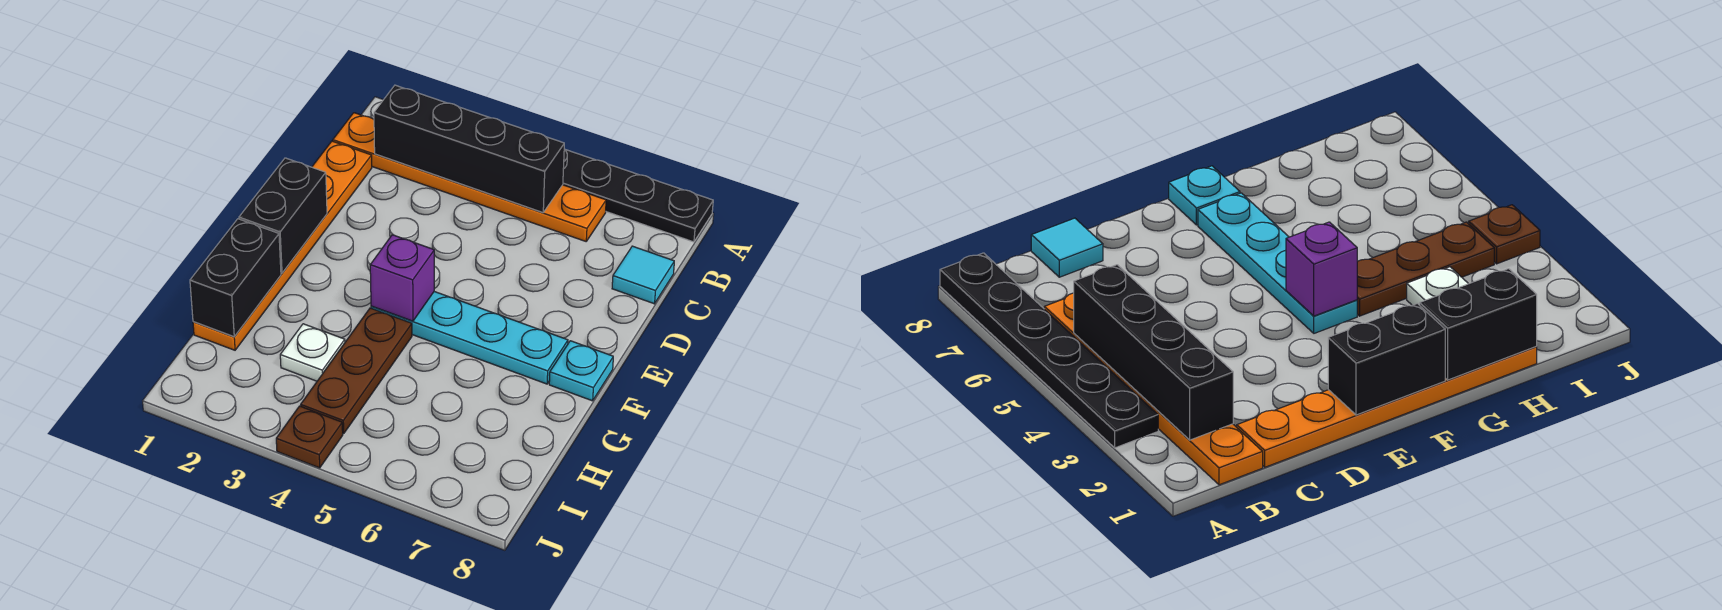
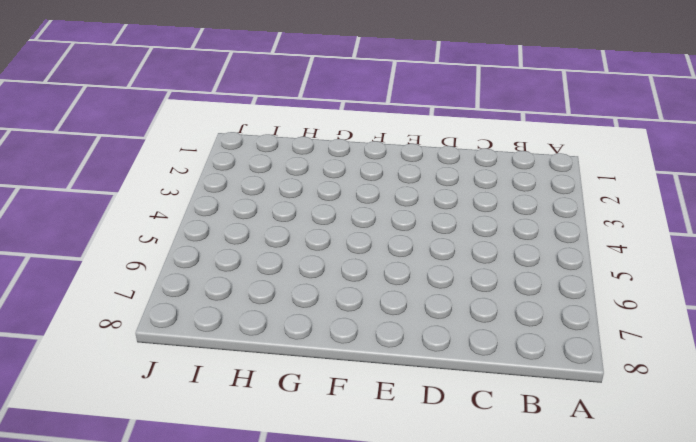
none -> black 1x6 plate [563,149,713,242]
none -> orange 1x6 plate [333,113,606,241]
none -> orange 1x6 plate [193,141,372,350]

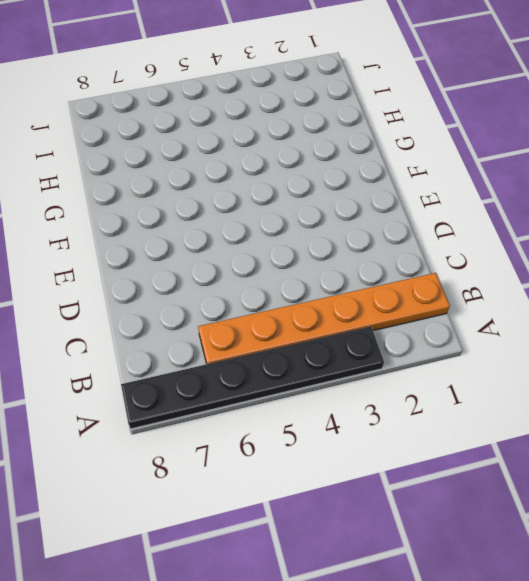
none -> orange 1x6 plate [193,141,372,350]
none -> cyan 1x1 tile [612,246,674,304]
none -> cyan 1x4 plate [371,292,568,384]

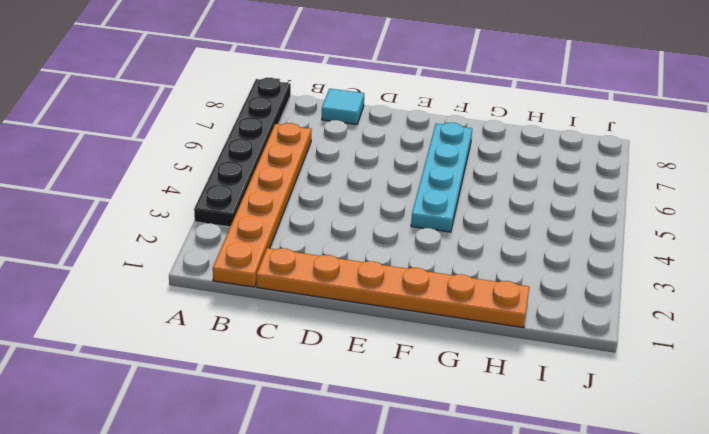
none -> cyan 1x1 plate [549,341,613,401]
none -> brown 1x3 plate [301,308,412,434]
none -> white 1x1 plate [280,324,345,381]

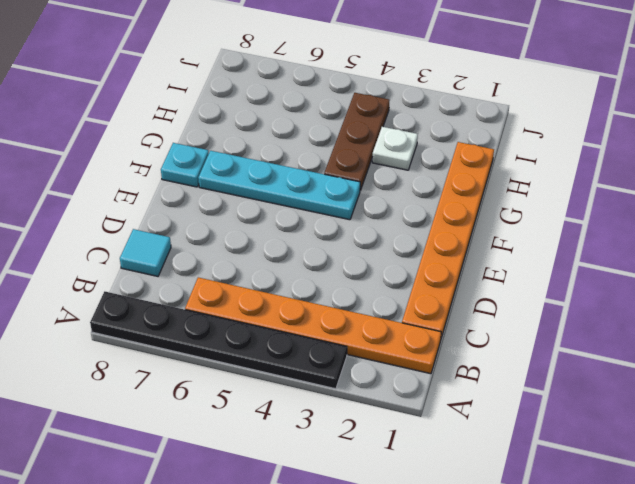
none -> brown 1x1 plate [276,406,343,468]
none -> black 1x4 brick [374,85,564,213]
none -> black 1x2 brick [239,158,327,273]

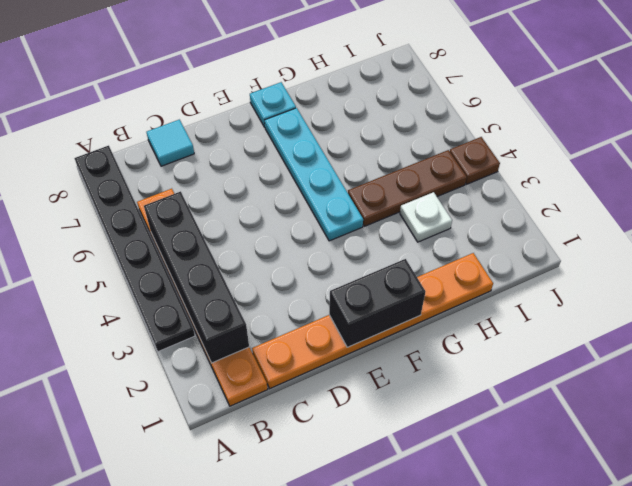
none -> purple 1x1 brick [370,235,434,321]
none -> black 1x2 brick [190,219,281,337]

